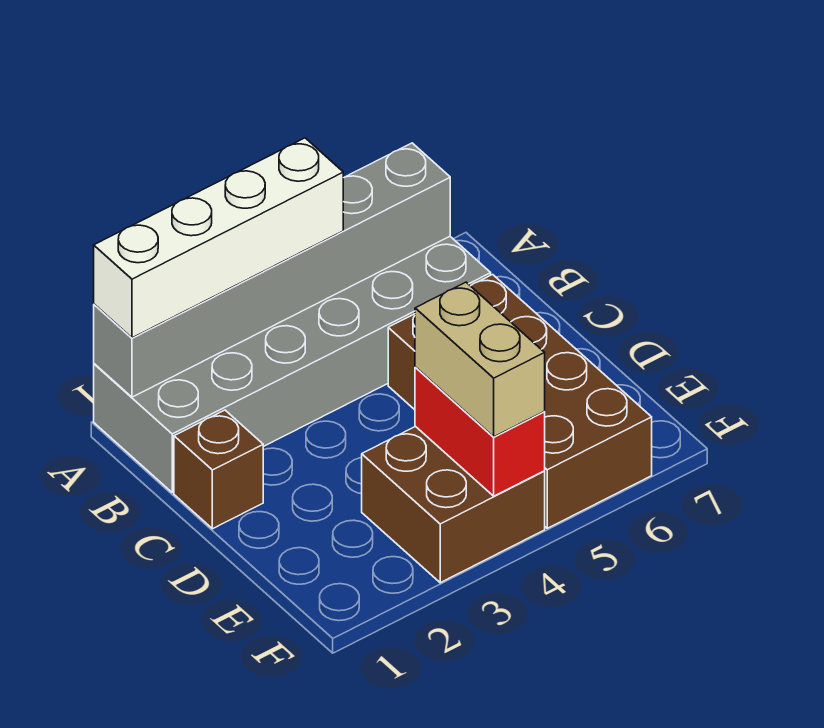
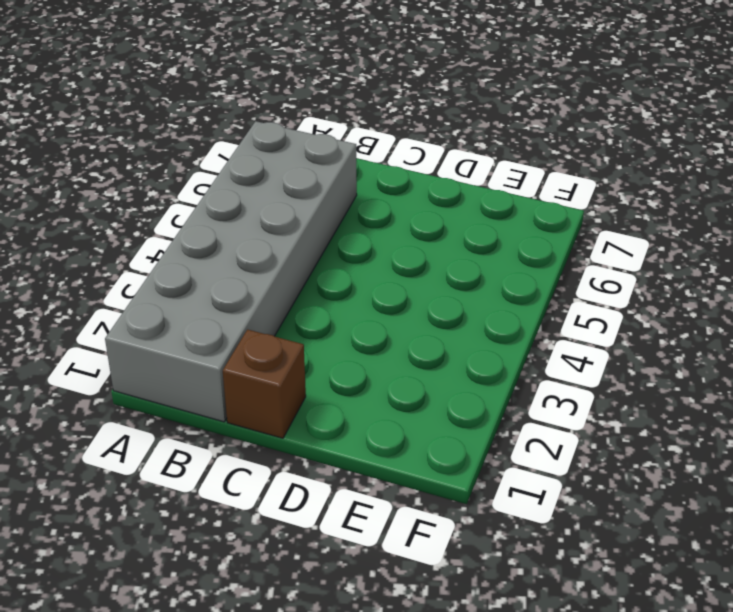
none -> brown 2x4 brick [388,275,652,528]
none -> brown 2x2 brick [362,426,545,583]

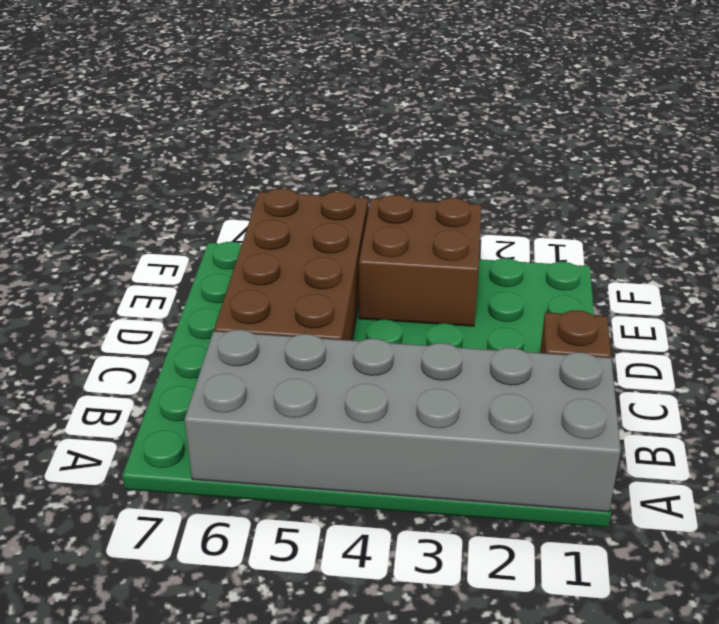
none -> grey 1x6 brick [94,143,450,397]
none -> red 1x2 brick [415,367,545,496]

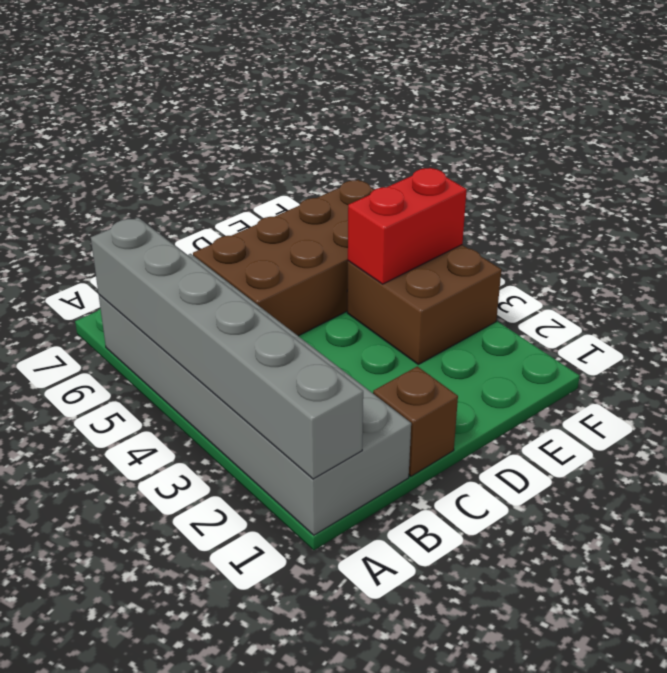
none -> white 1x4 brick [94,138,343,338]
none -> tan 1x2 brick [415,282,545,437]

